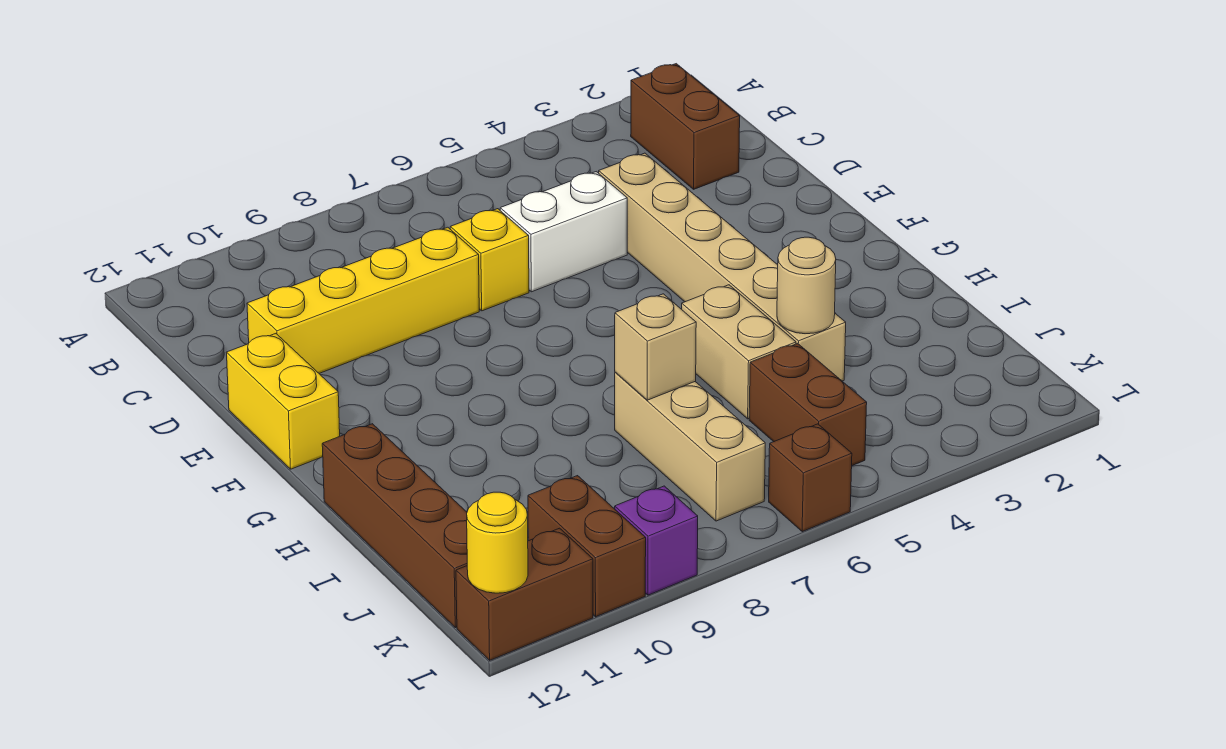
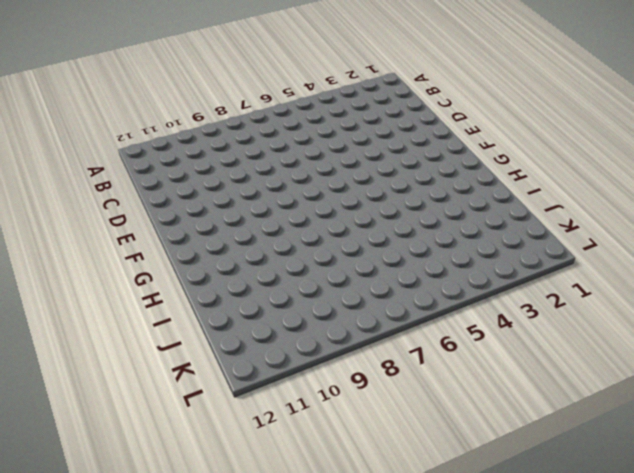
none -> brown 1x2 brick [631,64,740,189]
none -> tan 1x6 brick [599,153,846,381]
none -> white 1x2 brick [500,172,627,292]

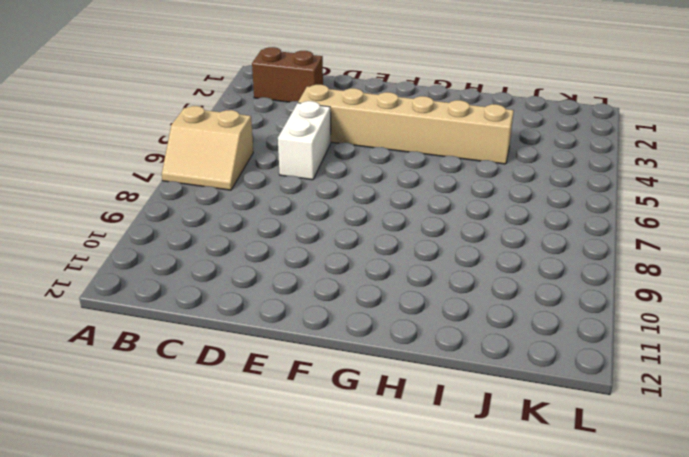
tan 2x2 slope [162,106,253,190] -> none
none -> yellow 1x1 brick [450,209,529,311]
none -> yellow 1x4 brick [247,227,479,373]
none -> yellow 1x2 brick [227,334,340,469]

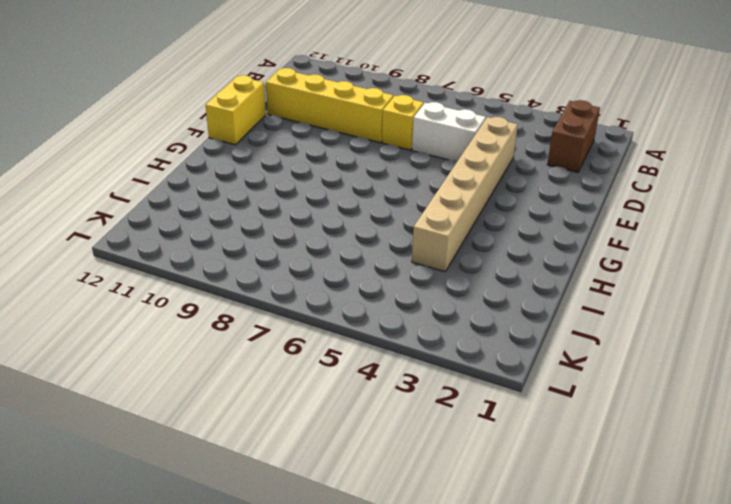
none -> tan 1x2 brick [682,285,796,419]
none -> brown 1x4 brick [322,424,467,628]
none -> tan 1x3 brick [615,372,765,521]

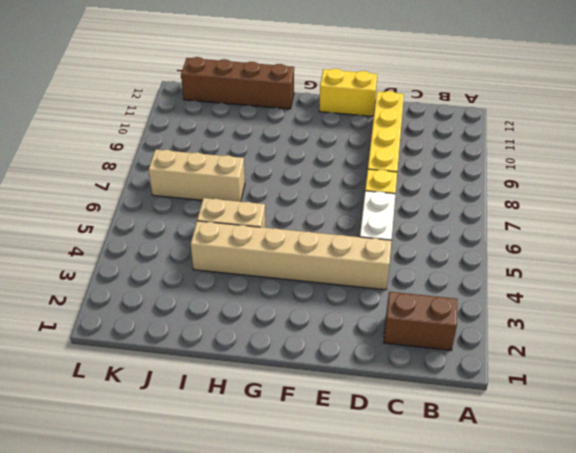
none -> brown 1x2 brick [749,343,867,466]
none -> brown 1x2 brick [528,476,646,617]
none -> brown 1x1 brick [769,424,852,532]

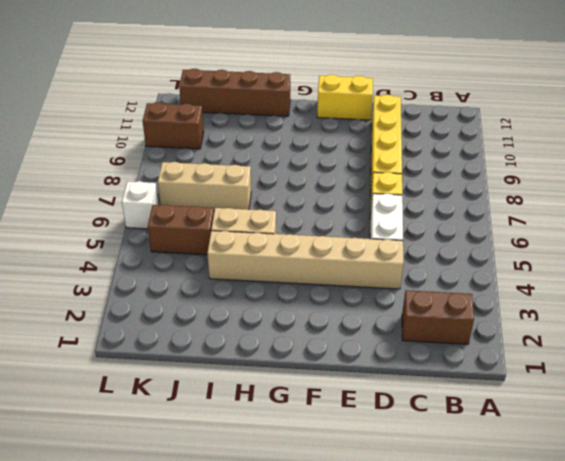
white 1x1 brick [122,181,159,229] -> brown 1x1 brick [769,424,852,532]
none -> purple 1x1 brick [615,486,698,595]
none -> brown 1x2 brick [456,528,593,660]
none -> tan 1x1 round brick [777,237,836,334]

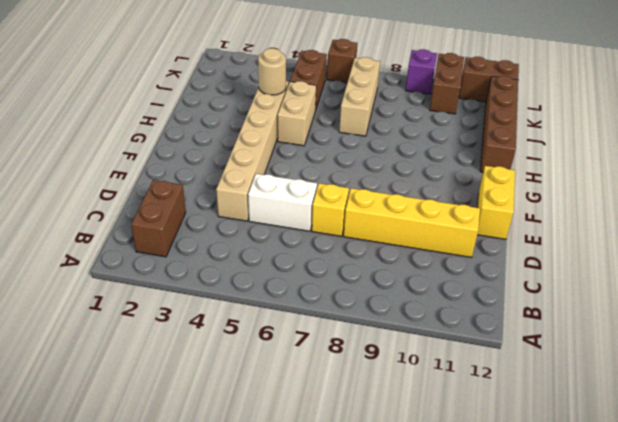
none -> tan 1x1 brick [615,294,696,400]
none -> yellow 1x1 round brick [467,492,528,593]

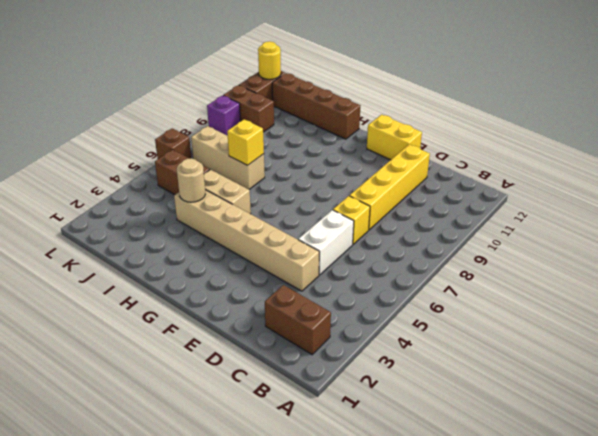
yellow 1x1 brick [227,120,264,165] -> tan 1x1 brick [615,294,696,400]

